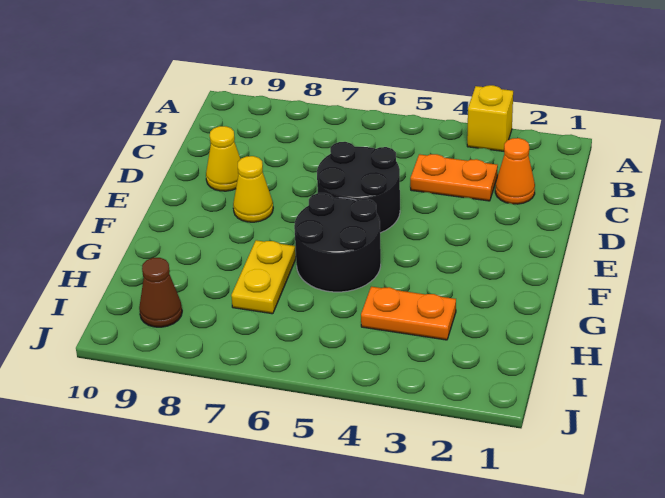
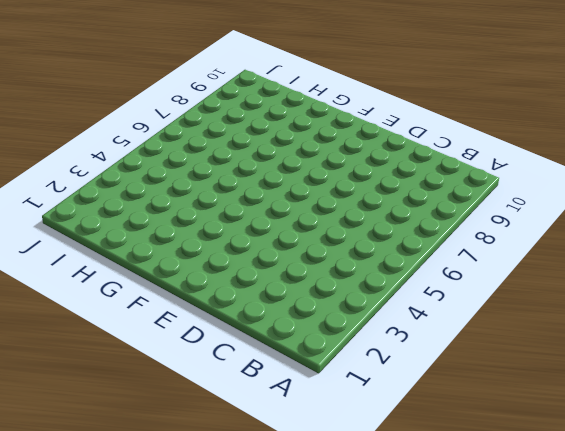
none -> yellow 1x1 brick [467,85,513,151]
none -> orange 1x1 cone [495,138,535,204]

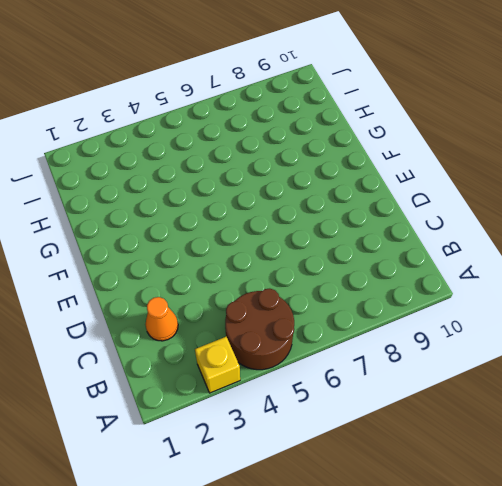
brown 2x2 round brick [225,289,294,370] -> none
none -> orange 1x2 plate [410,154,498,201]
none -> black 2x2 round brick [317,142,400,233]

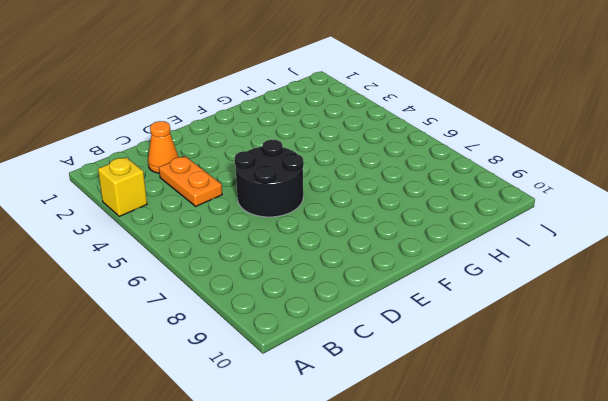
none -> yellow 1x1 cone [206,126,240,191]
none -> yellow 1x1 cone [233,156,273,222]

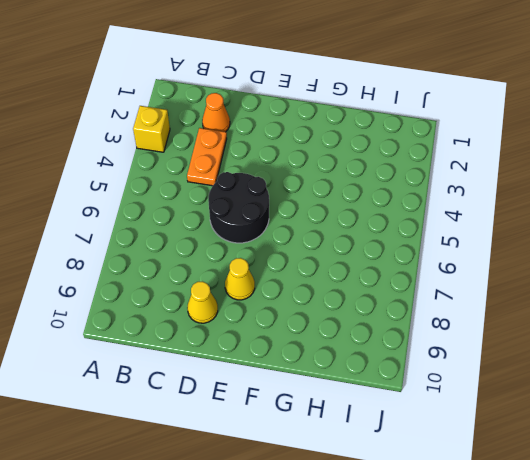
none -> black 2x2 round brick [294,193,381,292]
none -> yellow 1x2 plate [231,240,296,314]

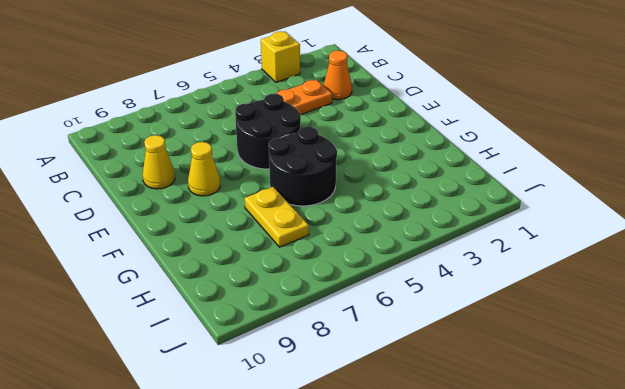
none -> orange 1x2 plate [361,287,456,340]
none -> brown 1x1 cone [139,258,182,327]

